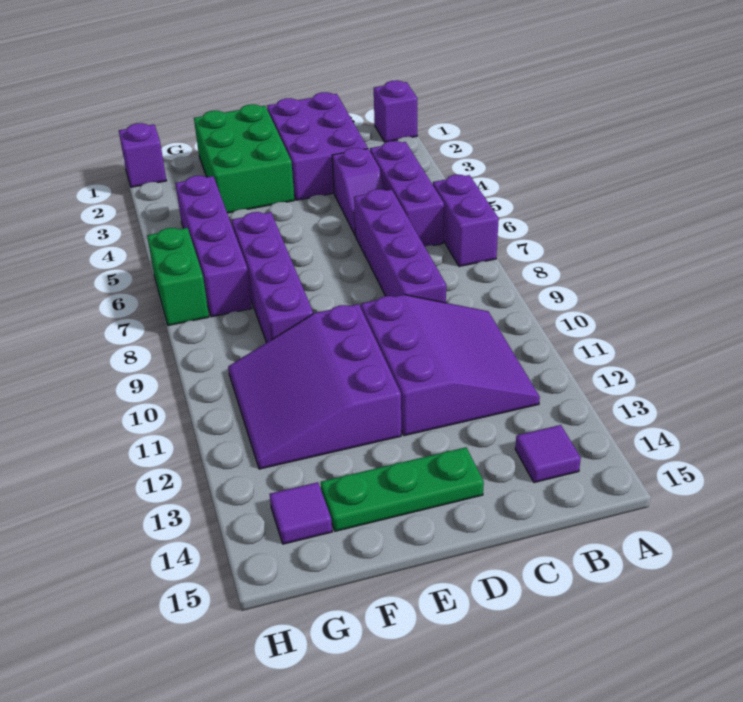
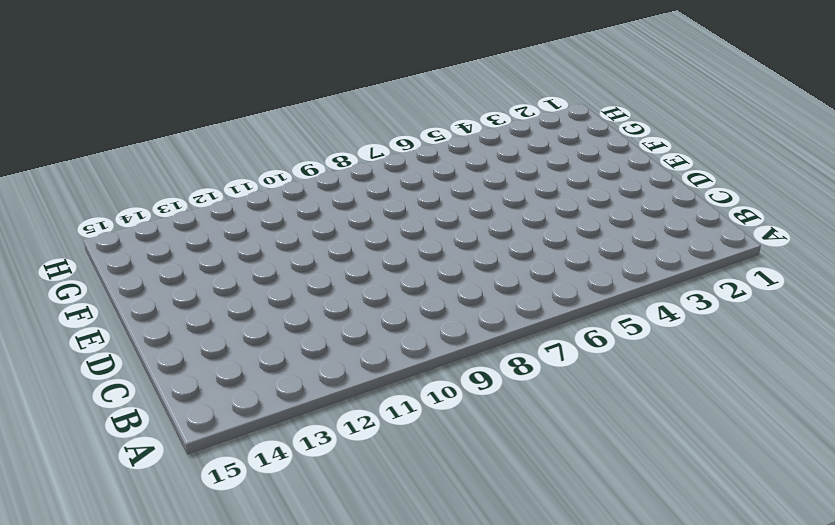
none -> purple 1x1 brick [374,80,417,142]
none -> purple 1x2 brick [433,175,499,266]
none -> purple 1x3 brick [370,141,444,247]

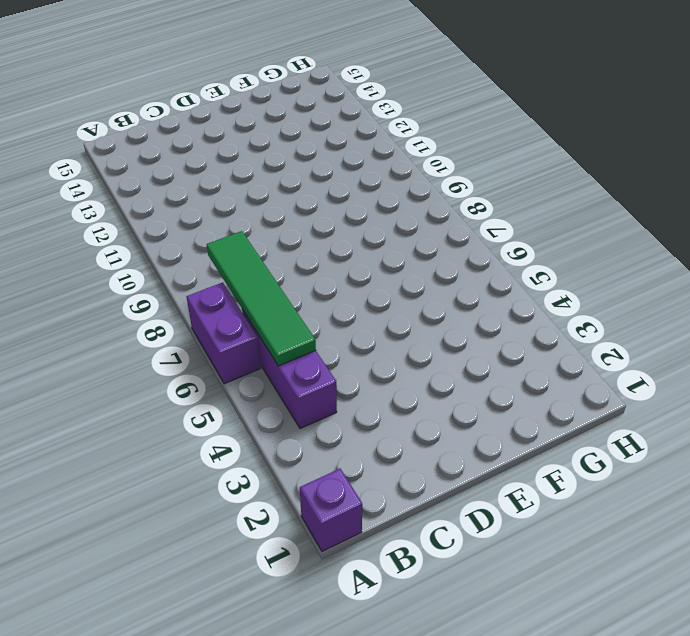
green 1x4 tile [207,231,316,366] -> none
none -> purple 3x3 slope [361,295,540,436]
none -> purple 1x1 tile [515,425,581,483]
none -> purple 2x3 brick [267,92,368,200]

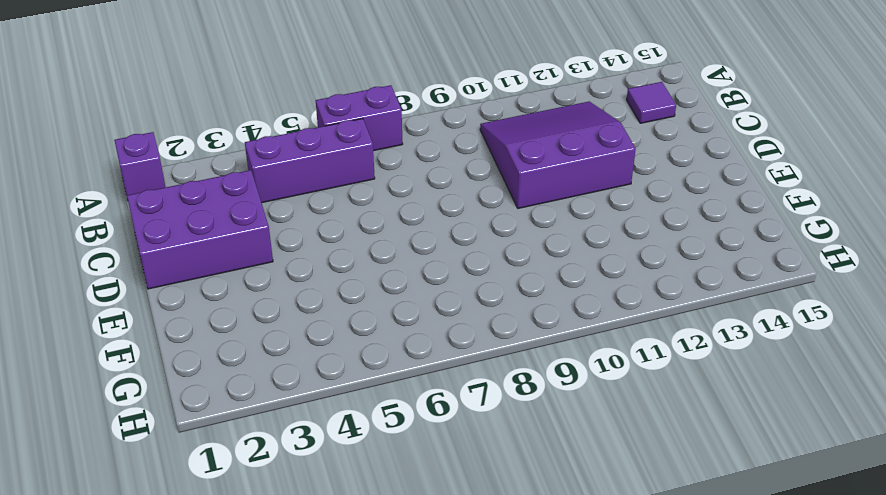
none -> purple 1x2 slope [332,148,384,236]
none -> purple 1x4 brick [354,189,446,303]
none -> green 1x3 plate [321,447,484,531]

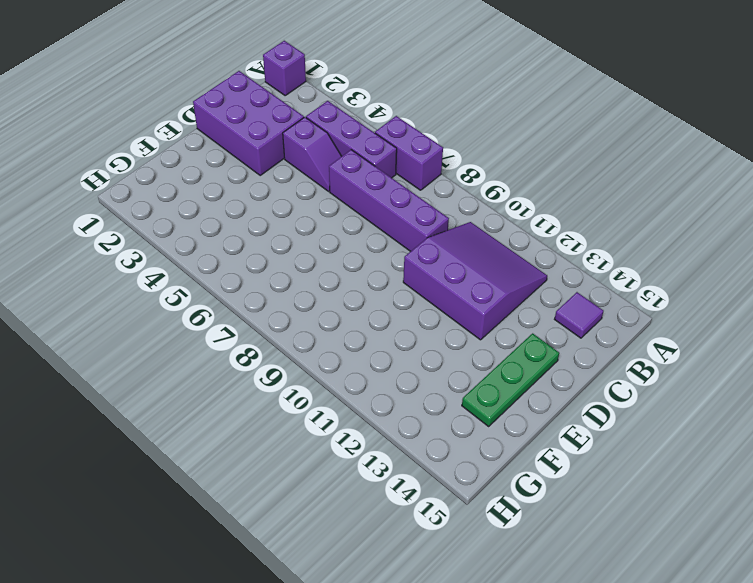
none -> green 2x3 brick [194,104,294,213]
none -> purple 3x3 slope [228,304,401,469]
none -> purple 1x4 brick [232,212,313,343]

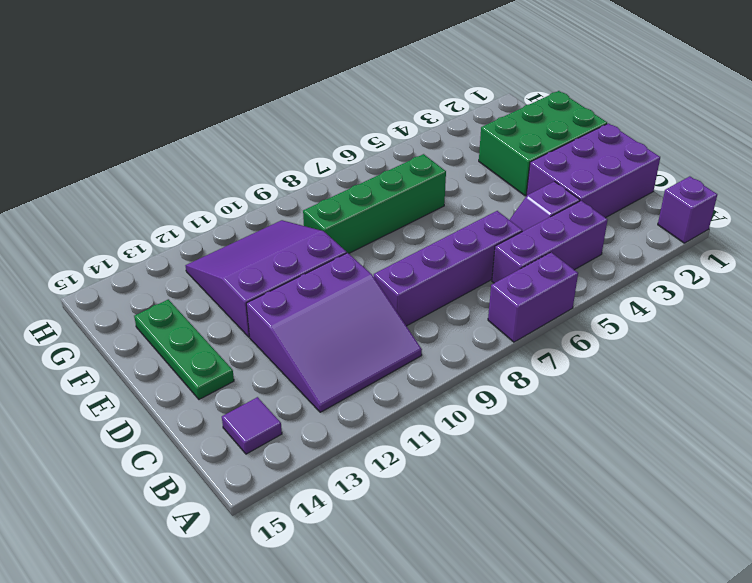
green 1x4 brick [303,154,446,253] -> purple 1x4 brick [232,212,313,343]
none -> purple 1x4 brick [175,176,252,317]
none -> purple 1x1 tile [270,482,332,544]
none -> purple 1x1 brick [119,123,166,187]

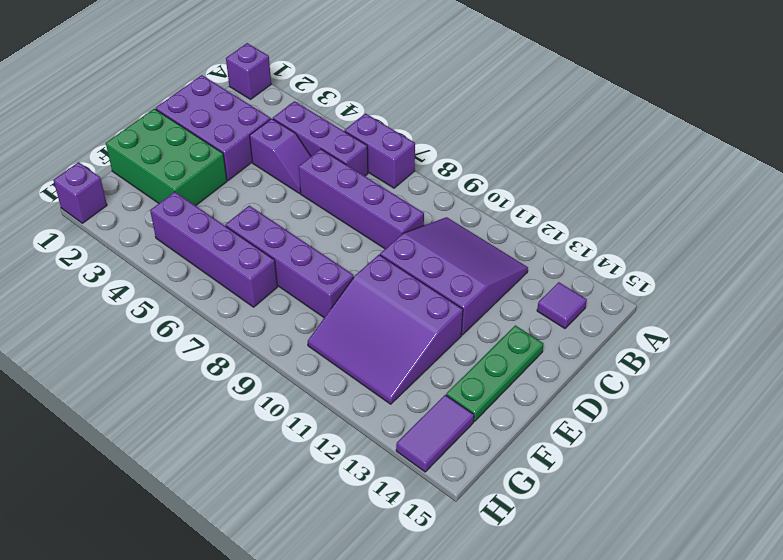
purple 1x2 tile [396,395,474,472] -> purple 1x1 tile [270,482,332,544]
none -> green 1x2 brick [147,228,209,326]

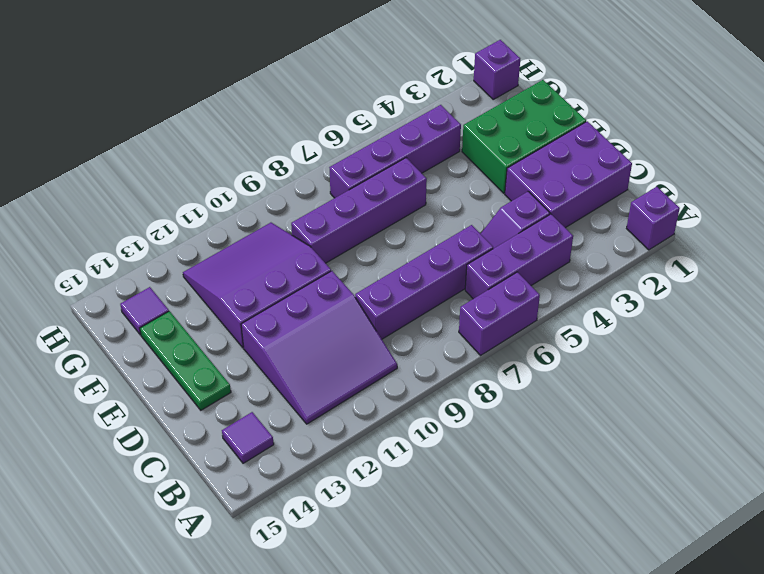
none -> green 1x2 brick [147,228,209,326]

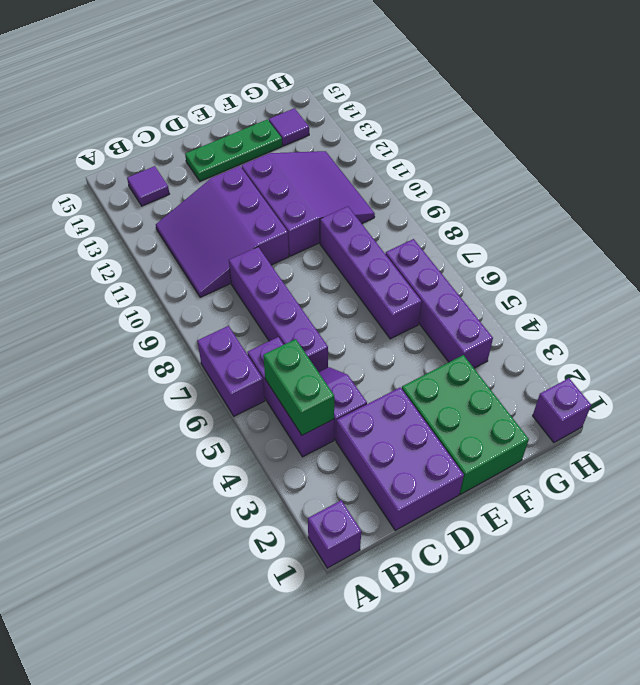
green 1x2 brick [263,339,334,435] -> green 1x2 brick moved to [147,228,209,326]

